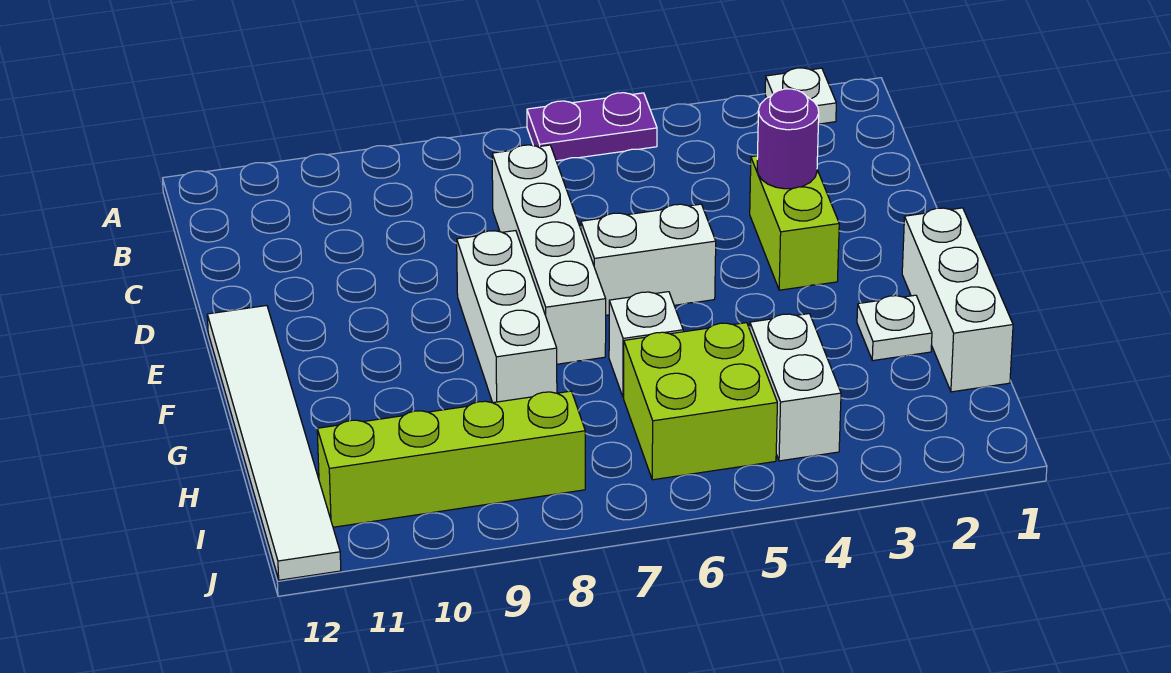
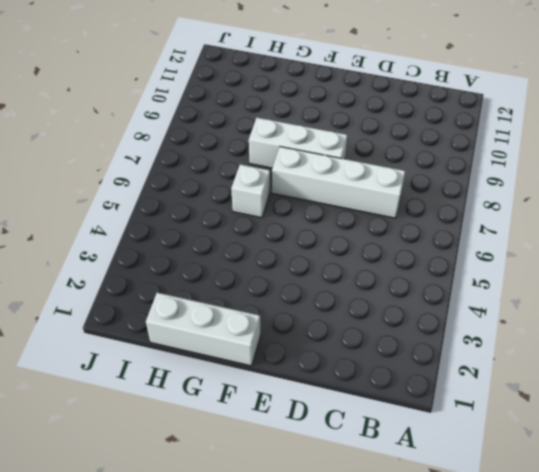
none -> white 1x1 plate [765,68,836,124]
none -> purple 1x2 plate [527,93,657,161]
none -> lime 1x2 brick [750,156,839,290]

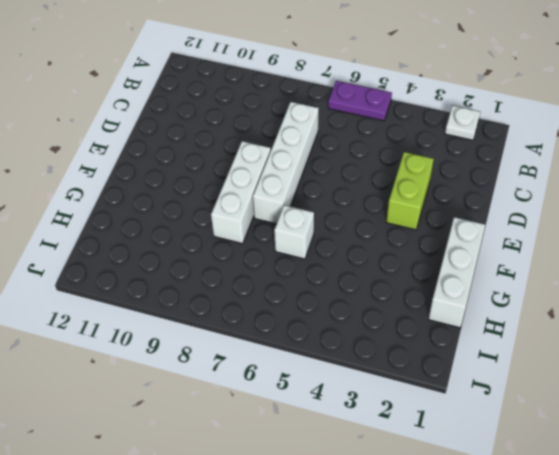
none -> white 1x2 brick [581,204,716,315]
none -> white 1x6 tile [207,306,341,580]
none -> white 1x1 plate [857,295,932,361]

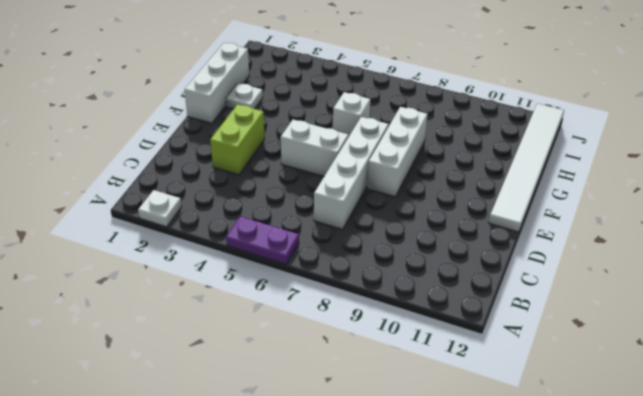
none -> white 1x2 brick [750,314,841,461]
none -> lime 2x2 brick [624,323,777,480]
none -> lime 1x4 brick [317,391,585,527]

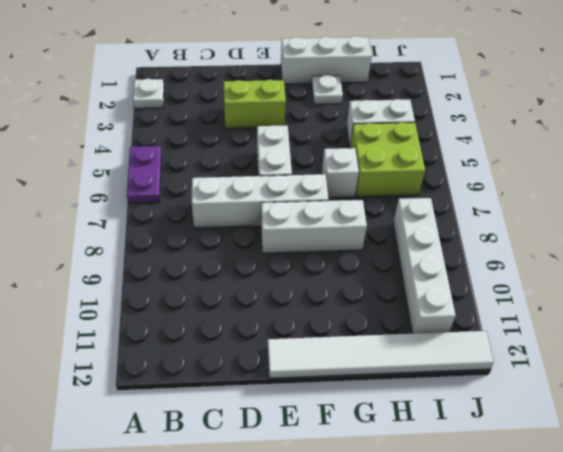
white 1x4 brick [393,198,456,334] -> lime 1x4 brick [317,391,585,527]
none -> purple 1x1 round brick [757,89,819,189]

